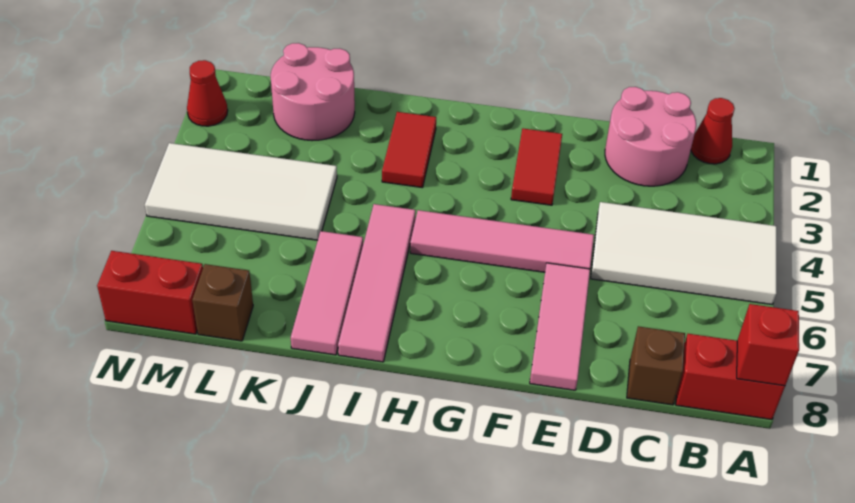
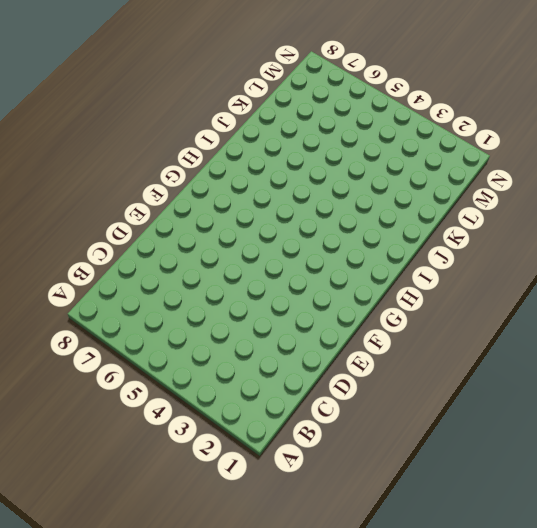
none -> white 2x4 tile [591,202,777,304]
none -> red 1x2 brick [676,334,785,420]
none -> red 1x1 cone [691,98,735,164]

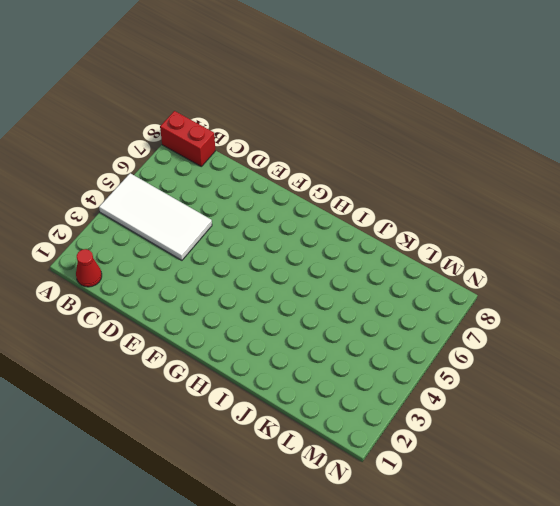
none -> pink 2x2 round brick [605,87,696,186]
none -> brown 1x1 brick [627,326,685,405]
none -> pink 1x4 tile [410,210,594,272]

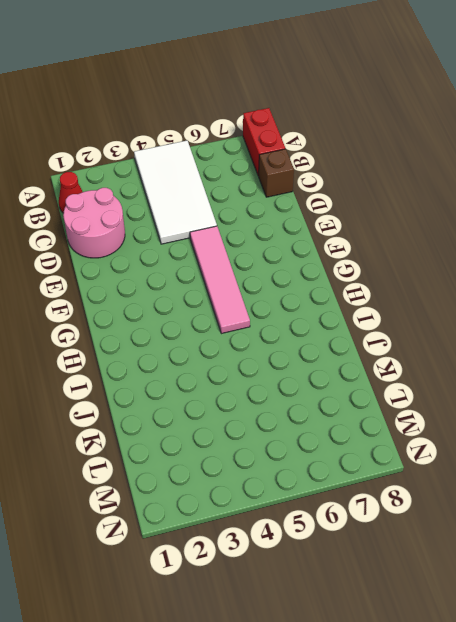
none -> pink 1x3 tile [530,263,590,390]
none -> red 1x2 tile [511,129,562,205]
none -> red 1x2 tile [382,112,436,188]

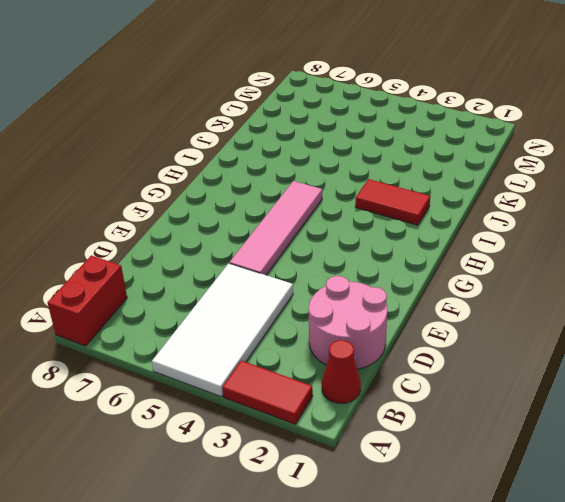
red 1x2 tile [222,361,313,424] -> red 1x2 tile moved to [511,129,562,205]
none -> brown 1x1 brick [627,326,685,405]
none -> pink 1x3 tile [530,263,590,390]
none -> pink 1x4 tile [338,204,415,362]

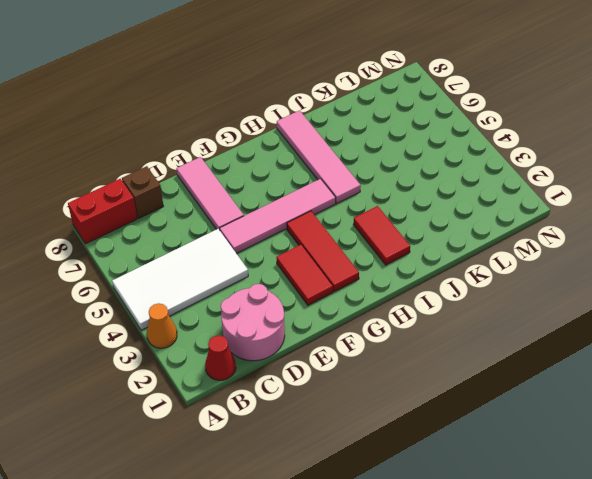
orange 1x1 cone [147,303,177,348] -> none
red 1x3 tile [287,211,359,292] -> none
none -> pink 1x3 tile [291,231,363,355]
none -> pink 2x2 round brick [271,43,355,141]
none -> white 2x4 tile [145,143,337,240]

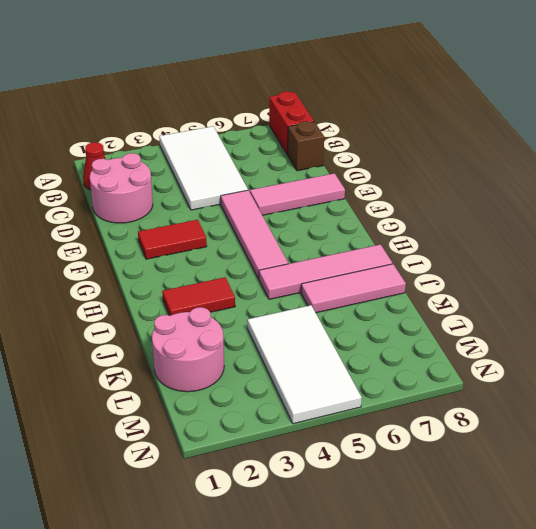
none -> brown 1x1 brick [192,264,253,341]
none -> red 1x2 brick [97,251,203,334]
none -> red 1x1 cone [187,60,228,126]

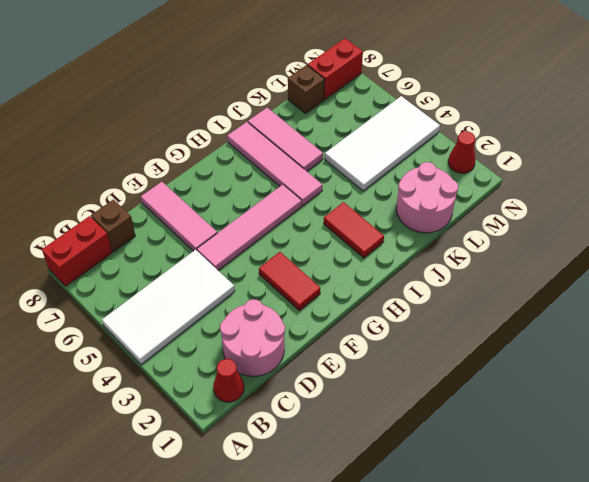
none -> red 1x1 brick [737,304,799,386]

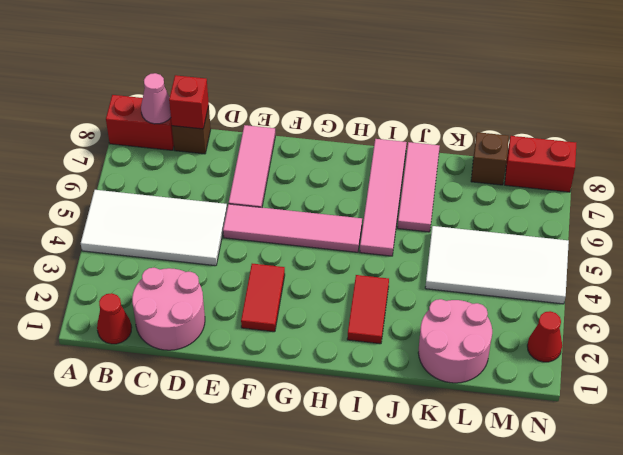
pink 1x1 cone [141,73,171,124] -> none
red 1x1 brick [169,75,209,129] -> red 1x1 brick moved to [737,304,799,386]

